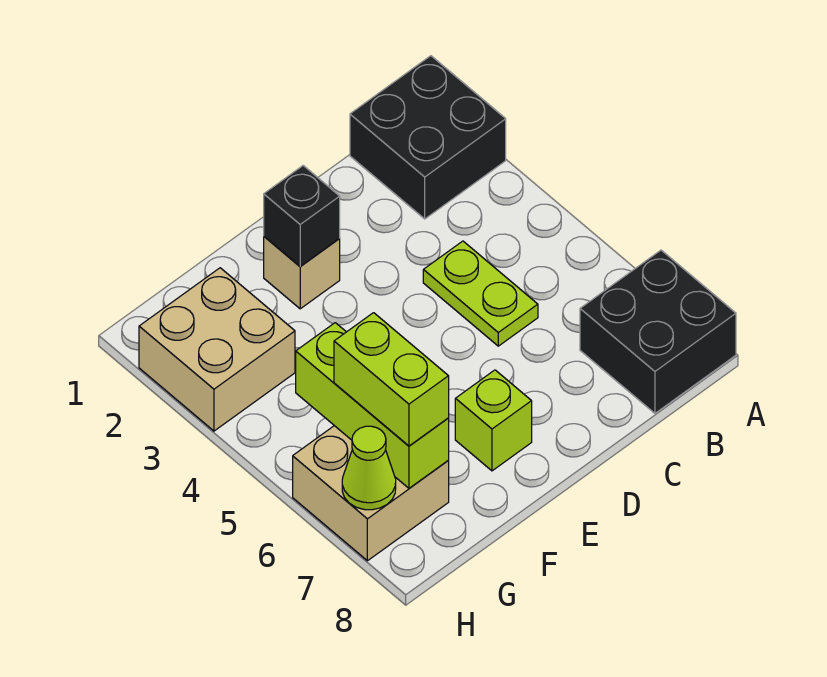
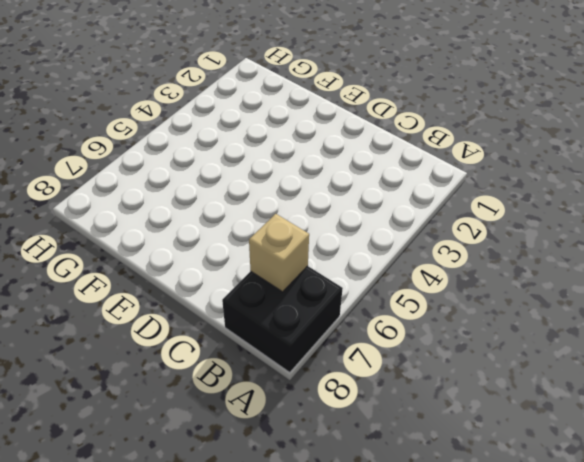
tan 1x1 brick [249,214,309,292] -> tan 1x1 brick moved to [264,237,340,309]
none -> black 2x2 brick [350,56,506,219]
none -> lime 1x2 plate [423,241,538,346]

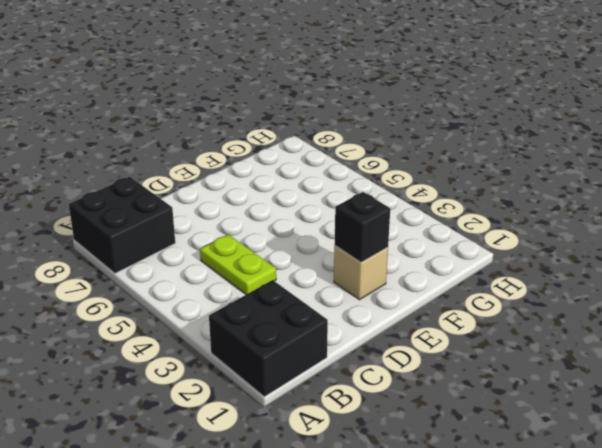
none -> lime 1x1 brick [455,370,532,471]
none -> tan 2x2 brick [139,268,295,431]

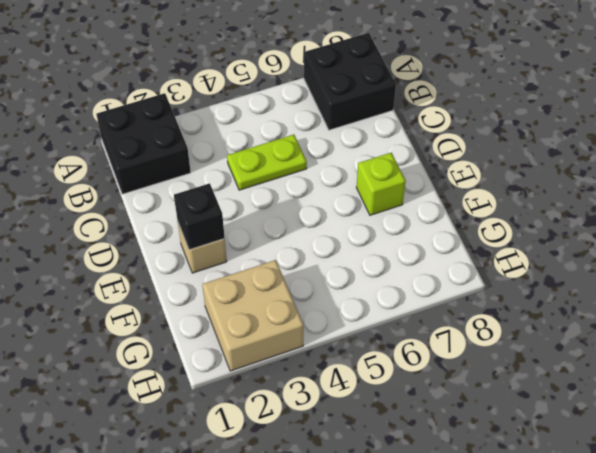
none -> tan 2x2 brick [293,426,449,561]
none -> lime 1x3 brick [296,323,449,488]

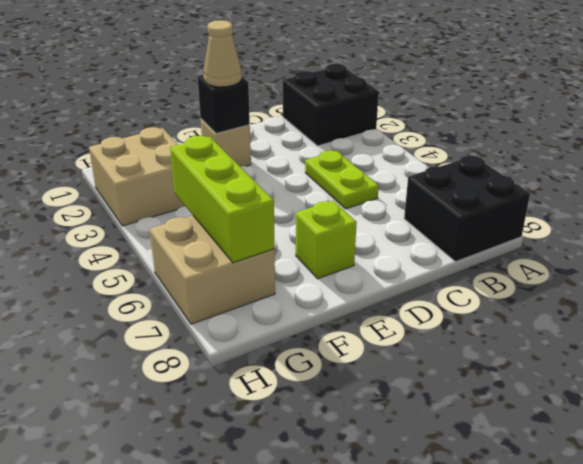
tan 1x1 cone [203,20,242,87] -> none
none -> lime 1x1 cone [342,426,396,510]
none -> lime 1x2 brick [334,313,449,446]

